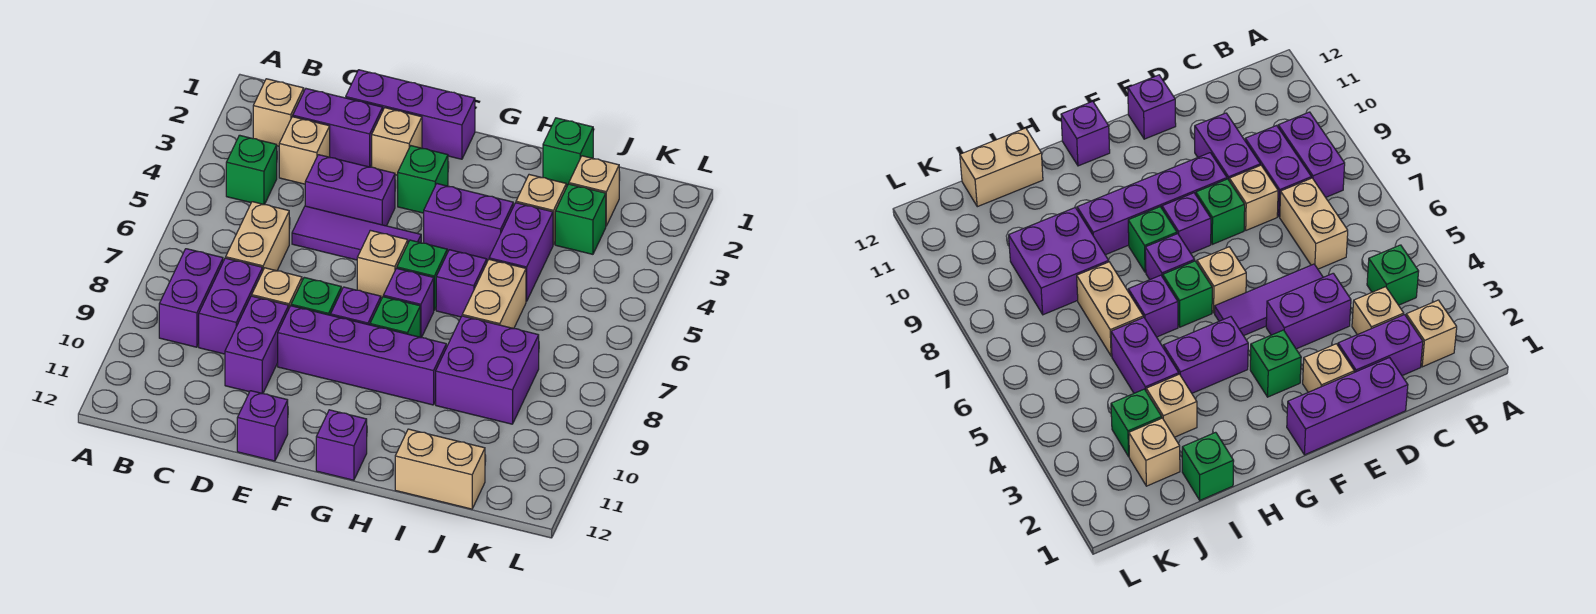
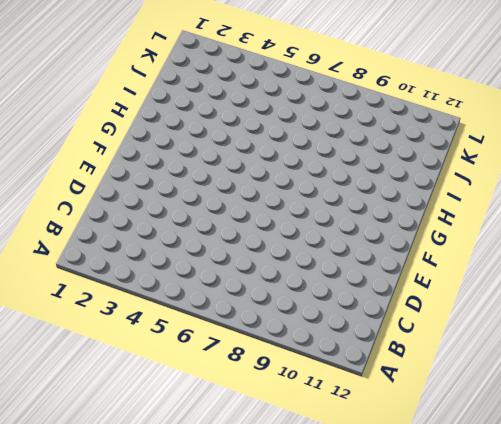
none -> tan 1x1 brick [253,79,304,146]
none -> green 1x1 brick [226,135,277,205]
none -> purple 1x2 brick [159,249,223,347]
none -> purple 1x2 brick [293,89,383,167]

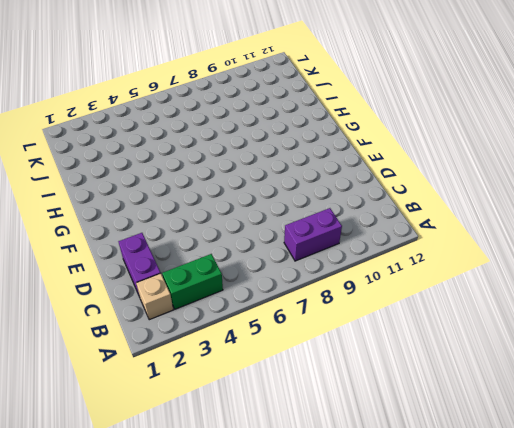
green 1x2 brick [162,254,223,309] -> green 1x1 brick [226,135,277,205]
none -> tan 1x1 brick [279,117,330,184]
none -> tan 1x2 brick [226,202,289,271]
none -> purple 1x2 brick [199,258,263,354]
none -> purple 1x3 brick [346,70,475,159]

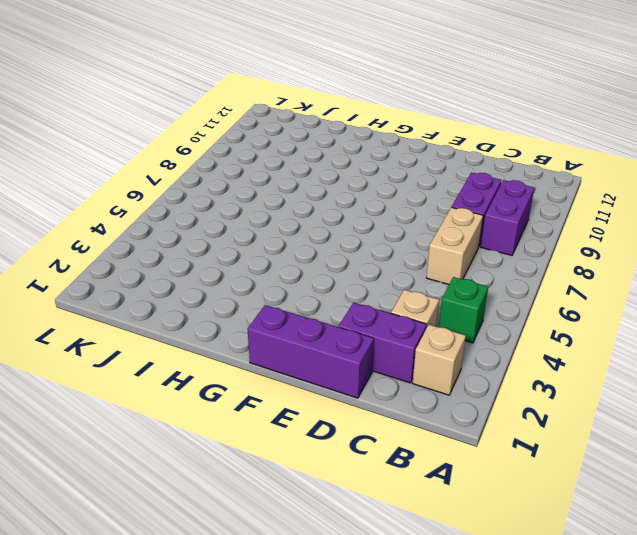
none -> purple 1x2 brick [305,155,395,226]
none -> purple 1x3 tile [292,206,421,260]
none -> tan 1x1 brick [252,268,302,307]
none -> purple 1x2 brick [225,296,289,394]

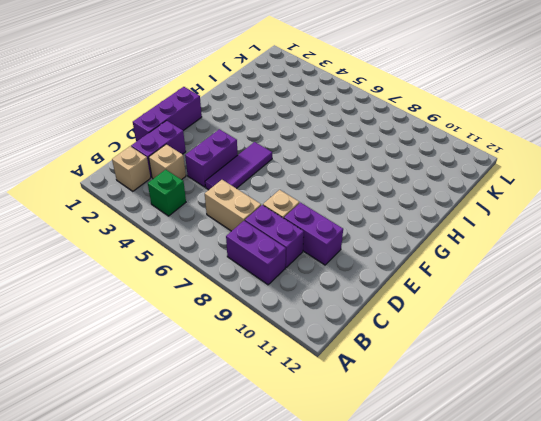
none -> tan 1x1 brick [372,108,422,175]
none -> green 1x1 brick [291,277,341,315]
none -> purple 1x4 brick [278,306,446,405]
none -> purple 1x1 brick [237,391,288,461]

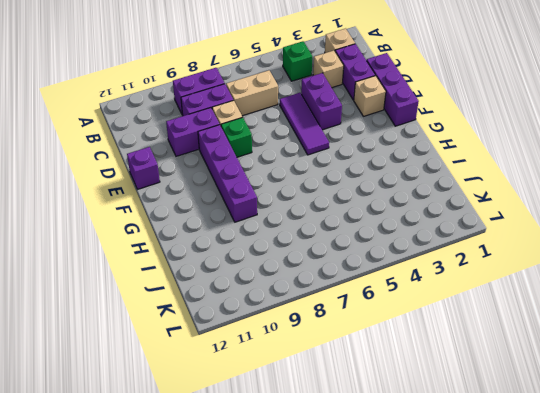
none -> green 1x1 brick [398,146,448,213]
none -> tan 1x1 brick [357,230,408,298]
none -> purple 1x1 brick [331,287,381,325]
none -> purple 1x2 brick [424,184,513,260]

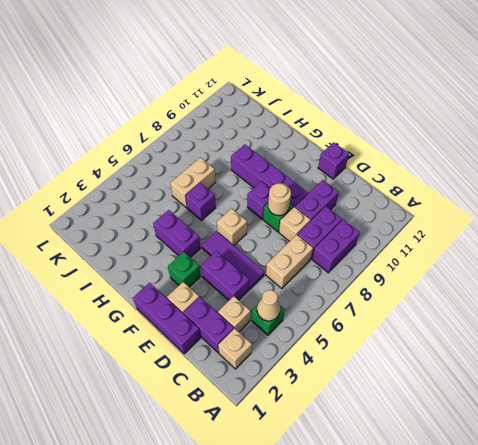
tan 1x1 cone [257,290,280,321] -> none
tan 1x1 round brick [268,183,291,215] -> none
none -> green 1x1 brick [397,240,447,310]
none -> purple 1x1 brick [383,268,434,338]
none -> green 1x1 brick [370,297,420,337]
none -> purple 1x1 brick [316,410,367,480]

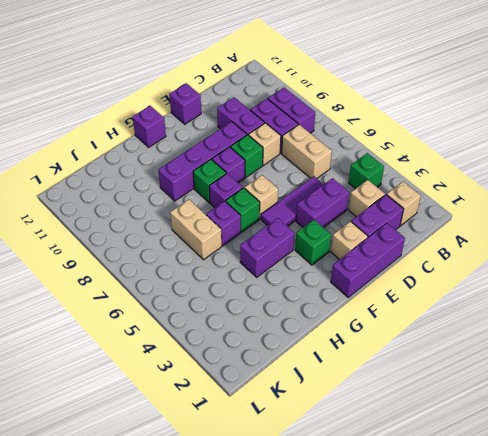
none -> green 1x1 brick [543,118,593,185]
none -> tan 1x1 brick [516,175,566,245]
none -> purple 1x2 brick [489,203,553,301]
none -> purple 2x2 brick [436,316,539,424]

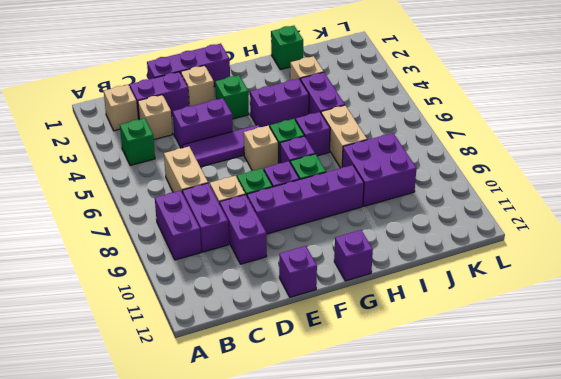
none -> tan 1x2 brick [395,429,485,509]
none -> tan 1x1 brick [569,156,619,226]
none -> green 1x1 brick [555,184,606,254]

